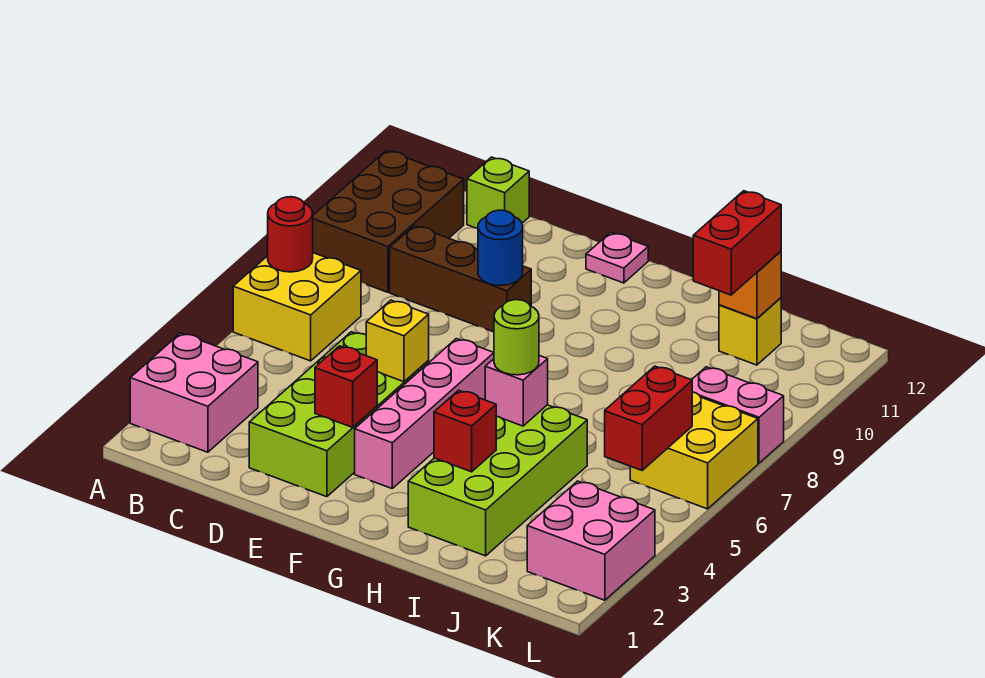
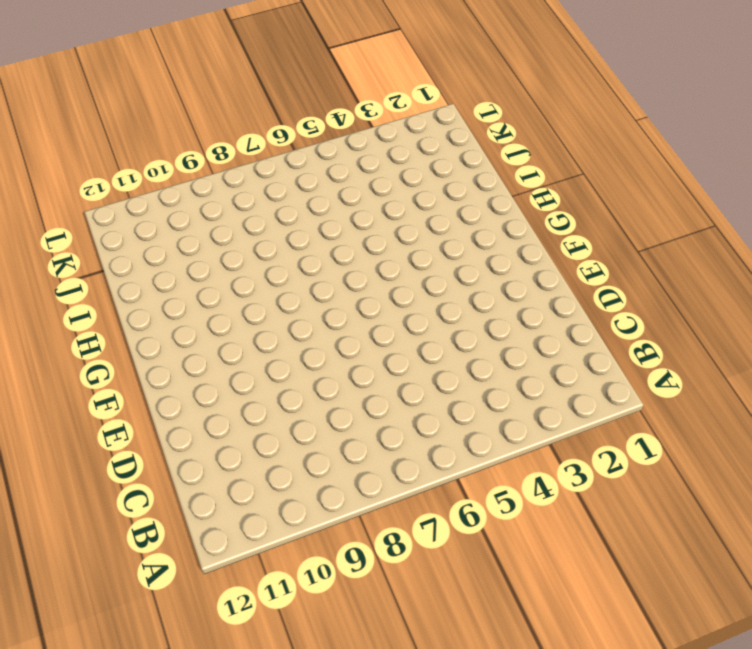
none -> pink 2x2 brick [130,333,258,452]
none -> yellow 2x2 brick [233,253,361,361]
none -> brown 2x3 brick [313,150,464,292]

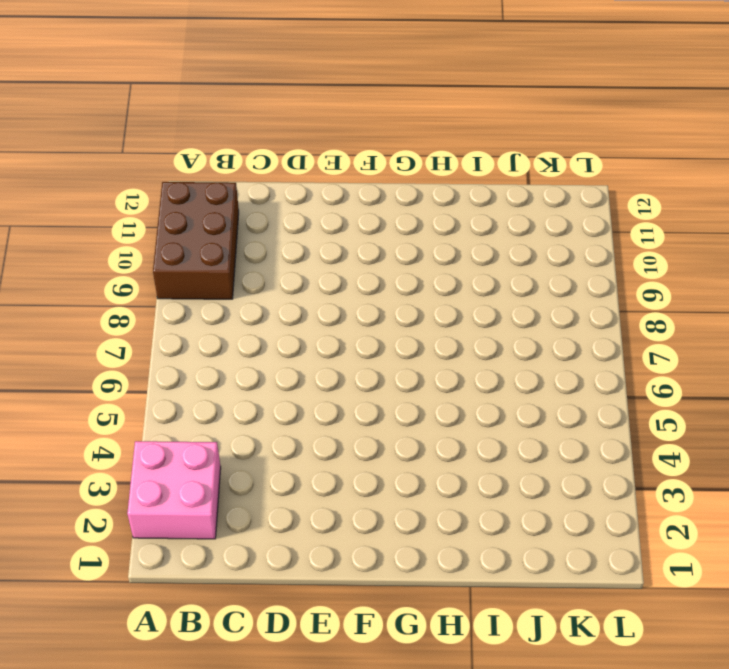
none -> yellow 2x2 brick [233,253,361,361]
none -> brown 1x3 brick [390,226,531,332]
none -> lime 1x1 brick [467,157,529,228]

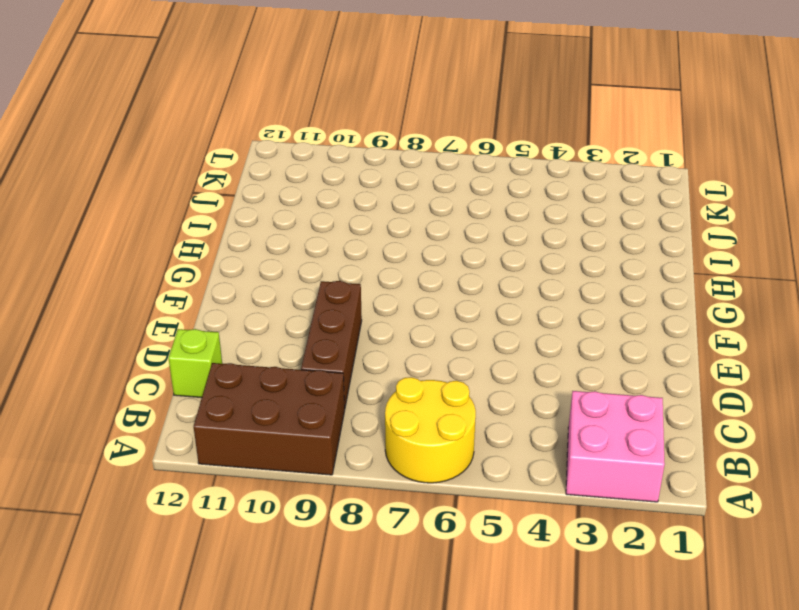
yellow 2x2 round brick [385,377,476,483] -> yellow 2x2 brick [233,253,361,361]
none -> lime 2x4 brick [249,332,429,497]
none -> pink 1x4 brick [355,339,494,488]
none -> pink 1x1 plate [586,232,648,283]

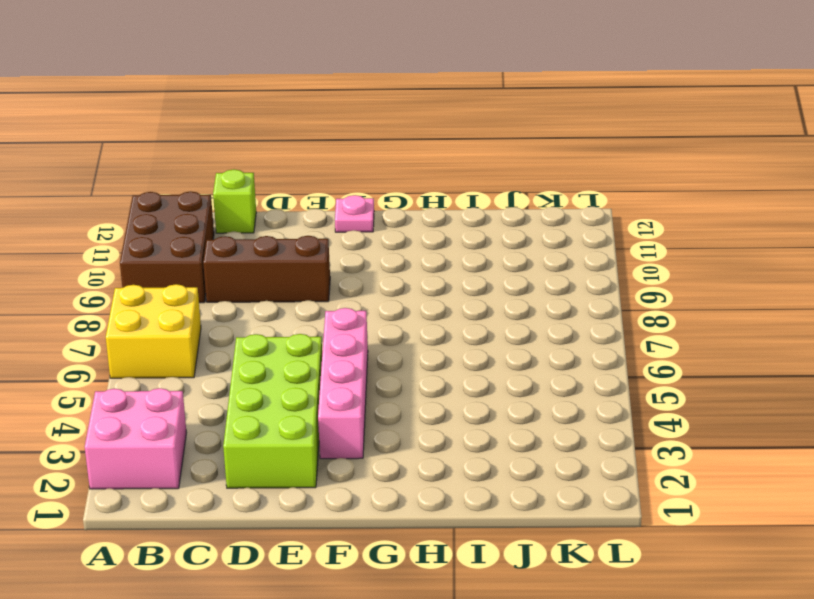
none -> lime 2x4 brick [408,405,587,556]
none -> yellow 1x1 brick [719,298,781,365]
none -> pink 2x2 brick [527,481,655,600]

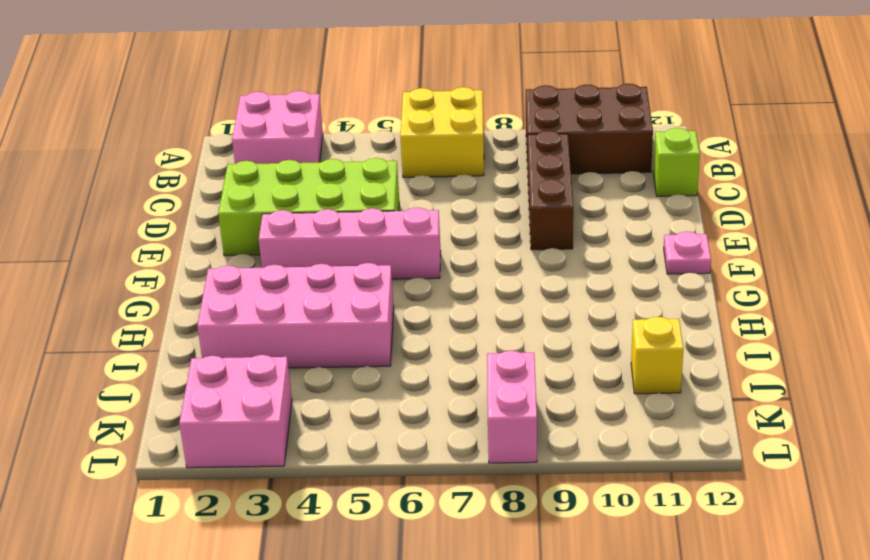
pink 2x4 brick [197,263,394,368] -> lime 2x4 brick [408,405,587,556]
none -> yellow 2x2 brick [630,392,758,509]
none -> red 1x1 round brick [268,197,313,272]
none -> red 1x1 brick [315,346,377,427]

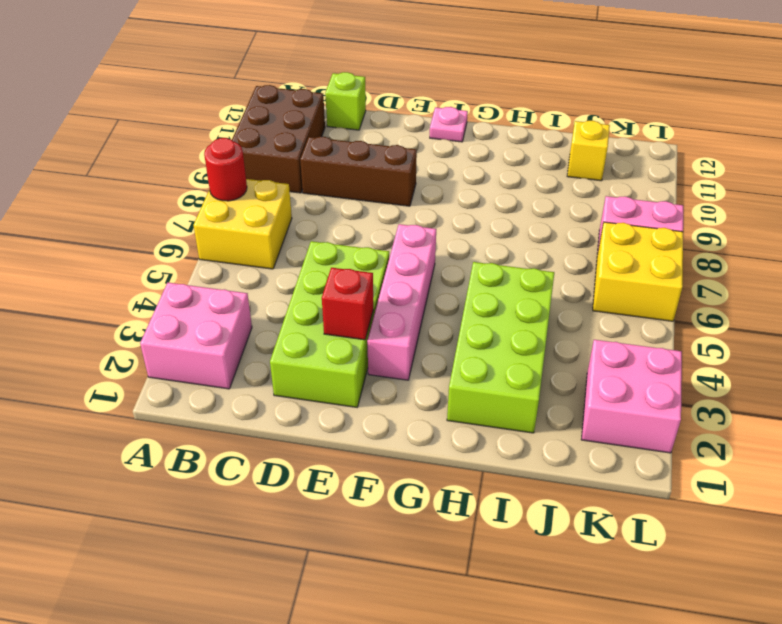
none -> yellow 1x1 brick [366,300,429,382]
none -> blue 1x1 round brick [478,210,523,286]
none -> red 1x1 brick [434,390,496,472]

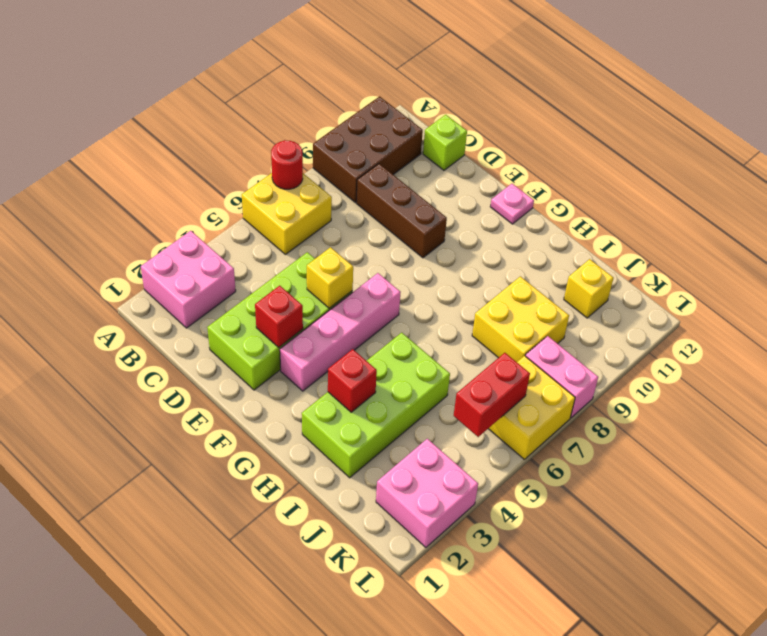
yellow 2x2 brick [472,276,569,362] -> none
none -> blue 1x1 round brick [478,210,523,286]
none -> pink 1x1 brick [485,356,548,426]
none -> orange 1x1 brick [719,251,781,319]

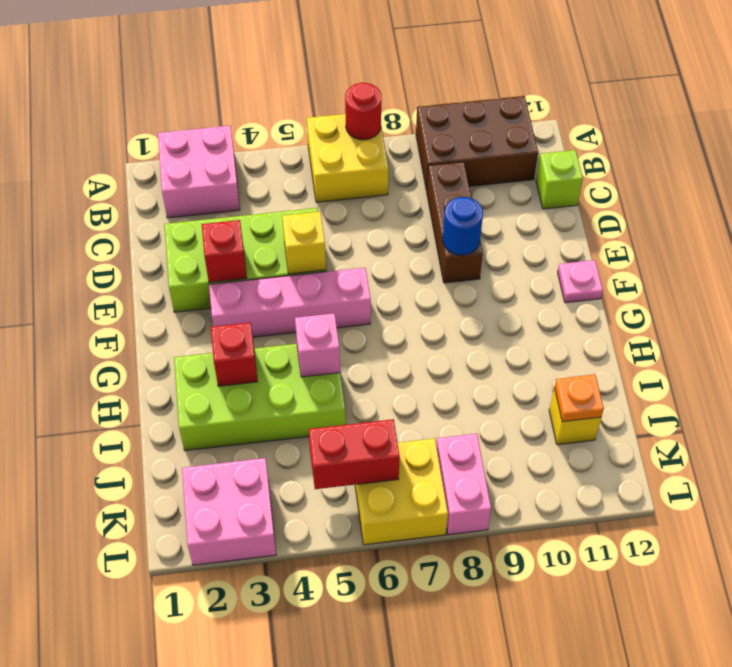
orange 1x1 plate [554,374,604,422] -> orange 1x1 brick [719,251,781,319]
none -> lime 1x1 round brick [494,300,539,375]
none -> red 1x2 brick [693,191,781,295]

